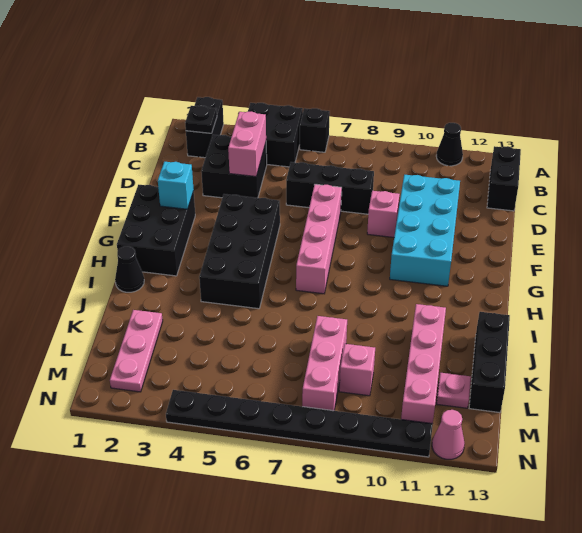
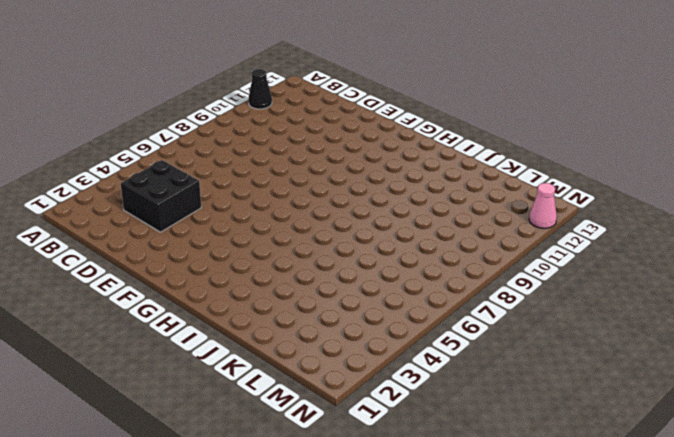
none -> black 1x2 brick [186,97,224,158]
none -> black 2x2 brick [248,103,303,167]
none -> black 1x1 brick [300,108,330,152]

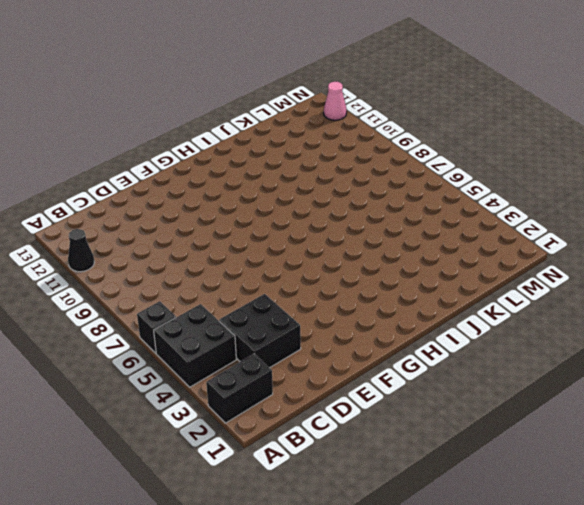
none -> black 1x2 brick [487,146,521,211]
none -> black 1x3 brick [286,162,374,214]
none -> cyan 2x4 brick [390,175,460,286]

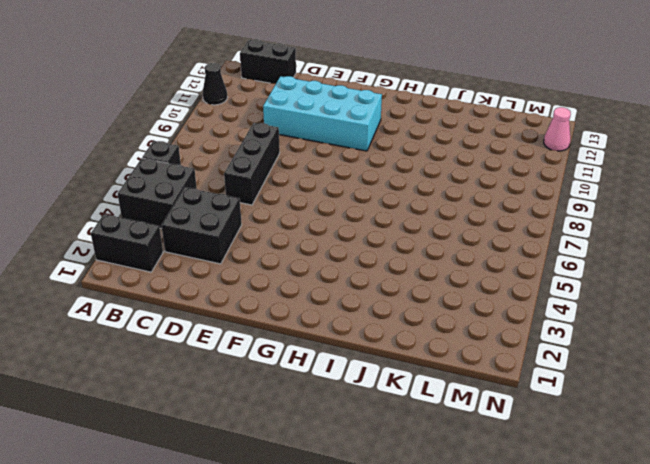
none -> pink 1x4 brick [296,184,342,294]
none -> pink 1x1 brick [367,191,400,237]
none -> black 2x3 brick [117,185,195,276]

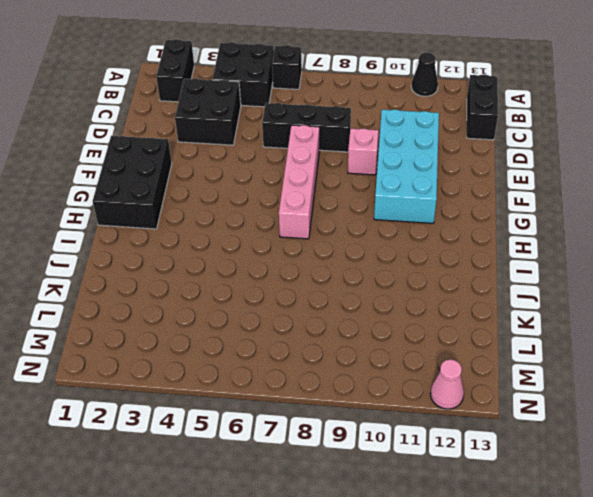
none -> black 2x4 brick [199,194,280,309]
none -> black 1x1 cone [115,246,144,292]
none -> pink 1x4 brick [401,304,446,424]

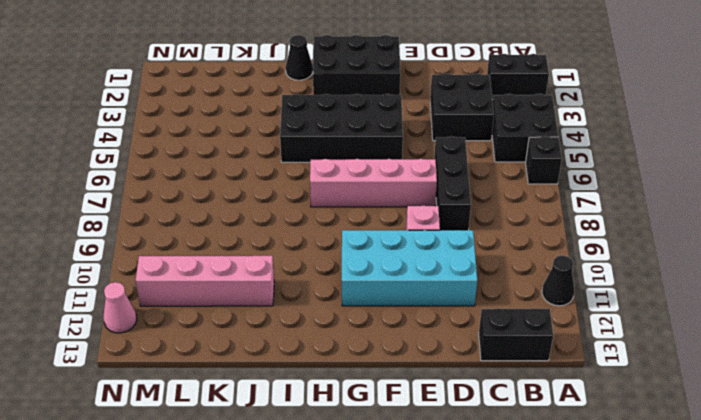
none -> black 1x3 brick [469,312,510,413]
none -> pink 1x3 plate [110,310,163,392]
none -> pink 1x3 brick [302,316,347,411]

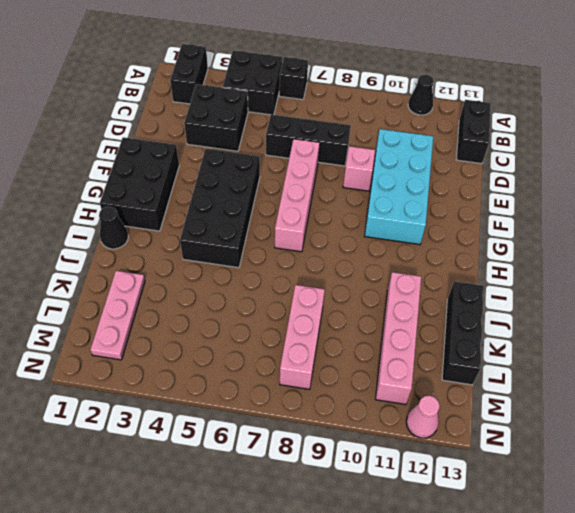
none -> pink 1x1 brick [339,344,375,396]
none -> pink 1x1 plate [437,373,471,408]
none -> black 1x8 plate [166,390,433,457]

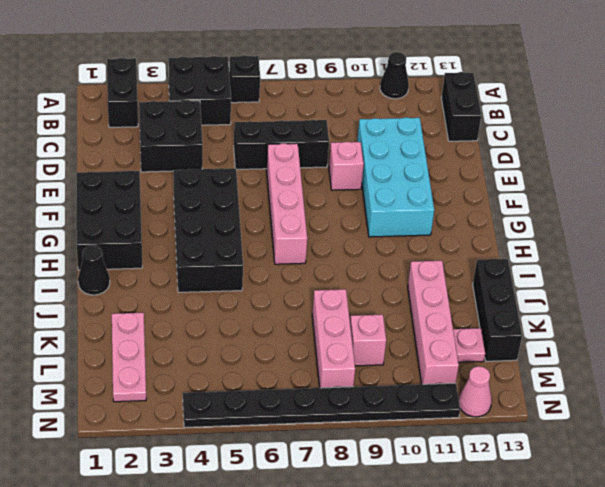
none -> black 1x1 plate [185,106,217,133]
none -> pink 1x2 brick [228,112,266,176]
none -> cyan 1x1 brick [158,162,194,209]

